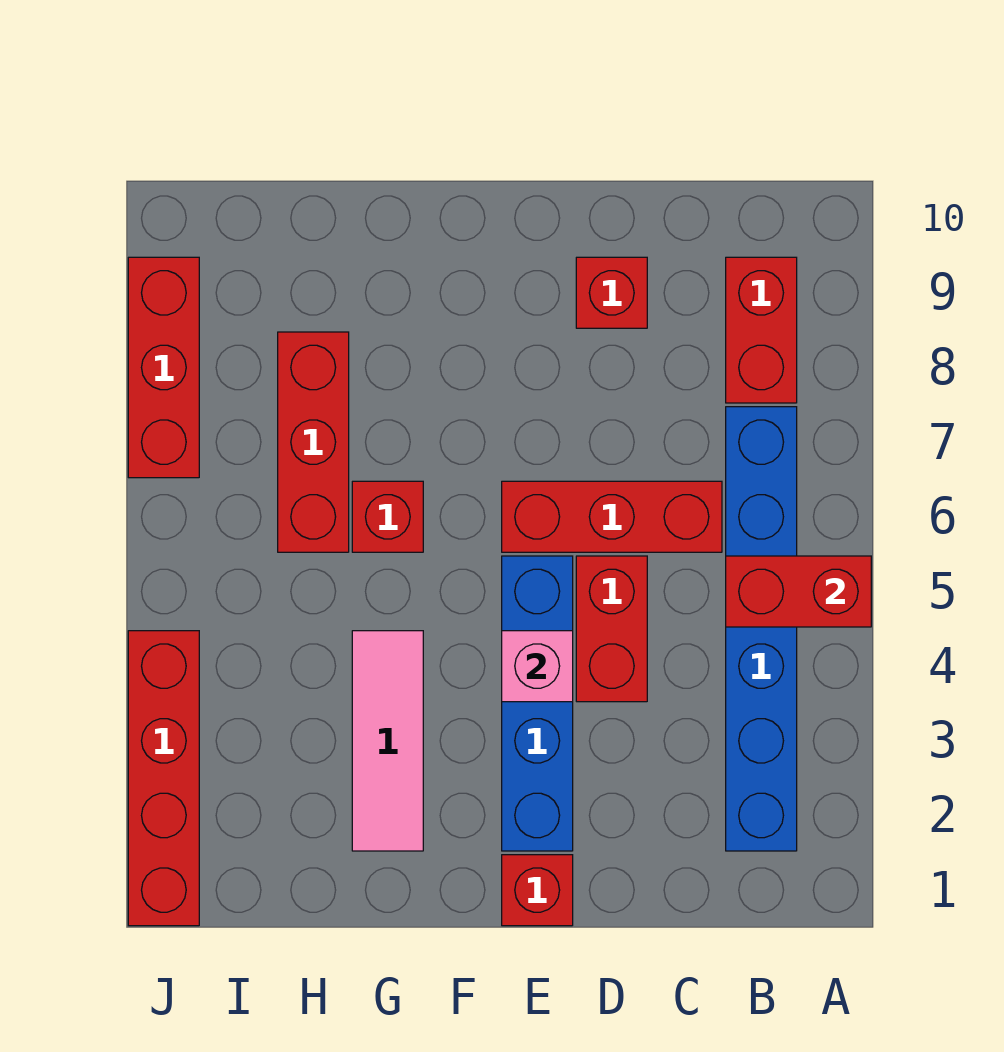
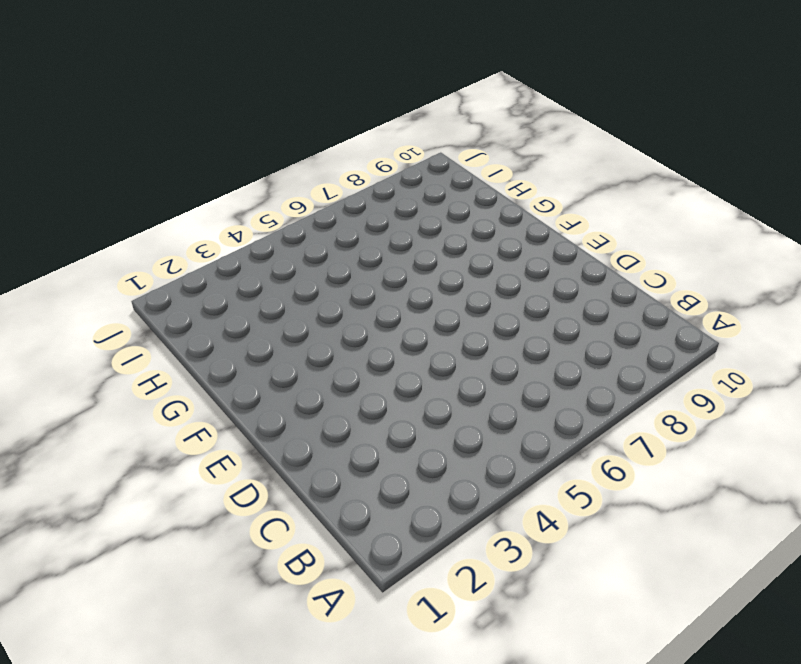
none -> blue 1x6 brick [726,407,797,851]
none -> red 1x2 brick [726,257,797,403]
none -> red 1x3 brick [502,481,722,552]

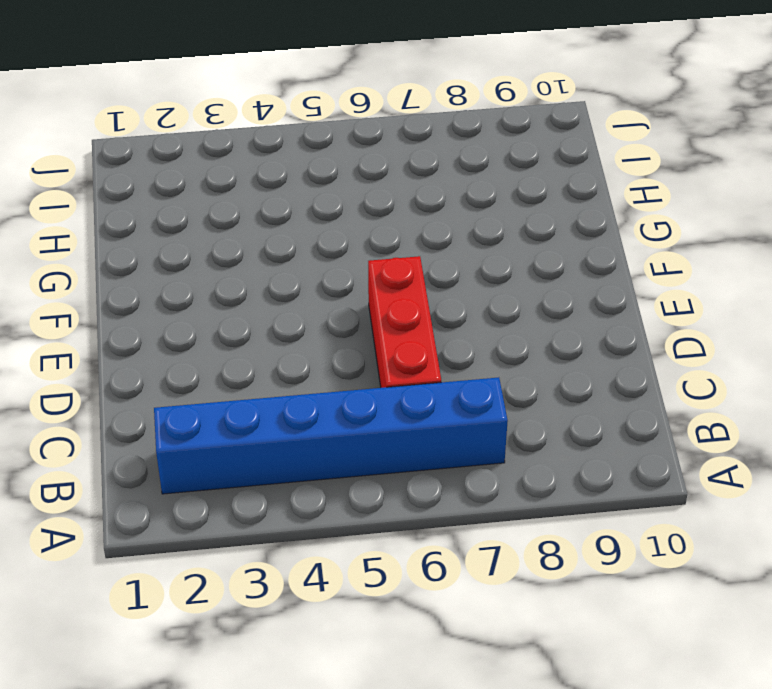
none -> red 1x2 brick [726,257,797,403]
none -> red 1x2 brick [576,556,647,702]
none -> red 1x1 brick [576,257,647,328]

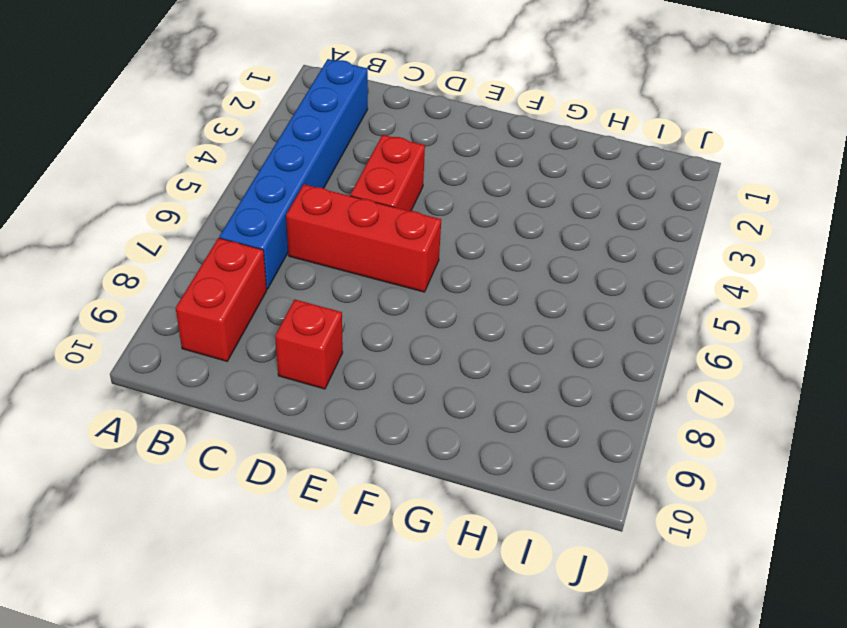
none -> red 1x1 brick [502,855,573,926]
none -> blue 1x4 brick [502,556,573,851]
none -> pink 1x3 tile [352,631,423,851]

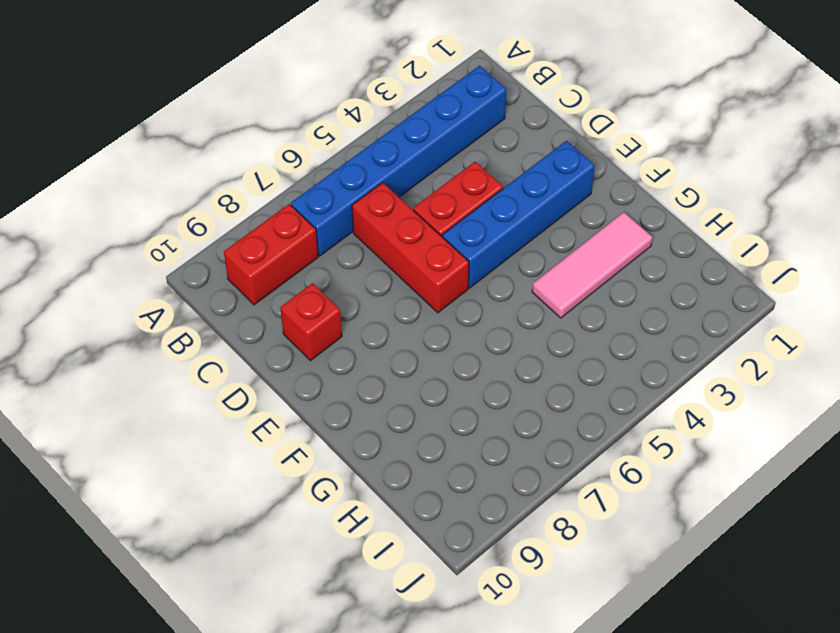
none -> red 1x1 brick [502,855,573,926]
none -> red 1x1 brick [352,481,423,552]
none -> red 1x3 brick [278,332,349,552]

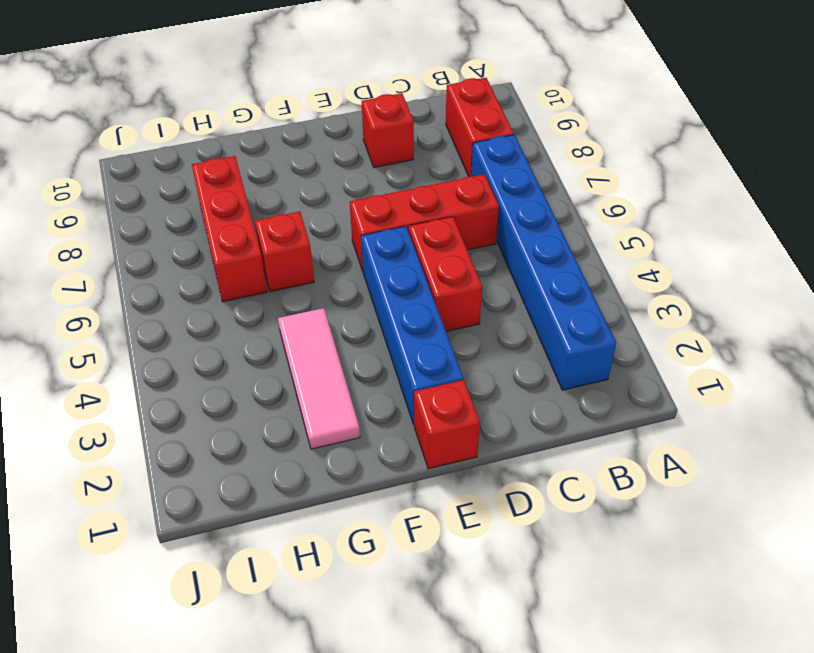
none -> red 1x4 brick [128,631,199,926]
none -> red 1x3 brick [128,257,199,478]
none -> red 1x2 brick [726,556,871,627]

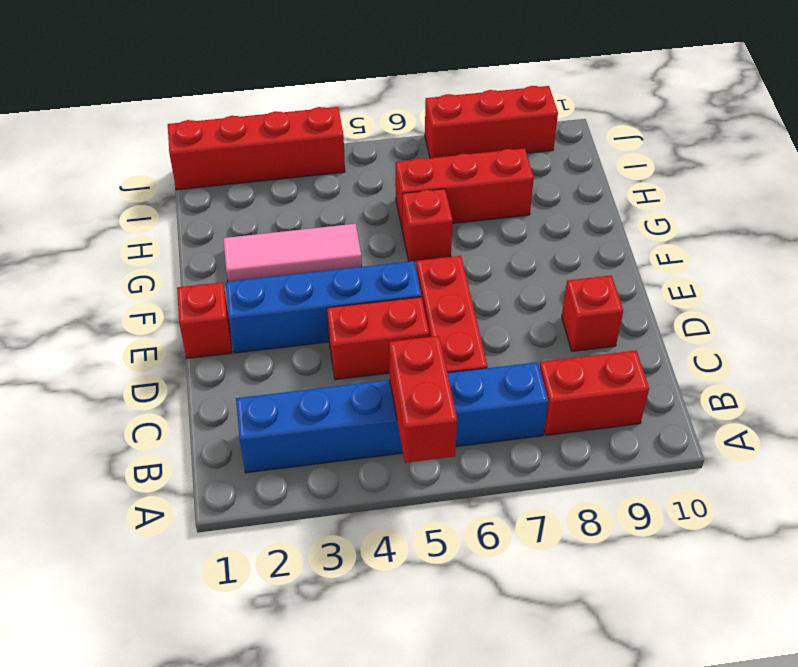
none -> pink 1x1 brick [502,631,573,702]

